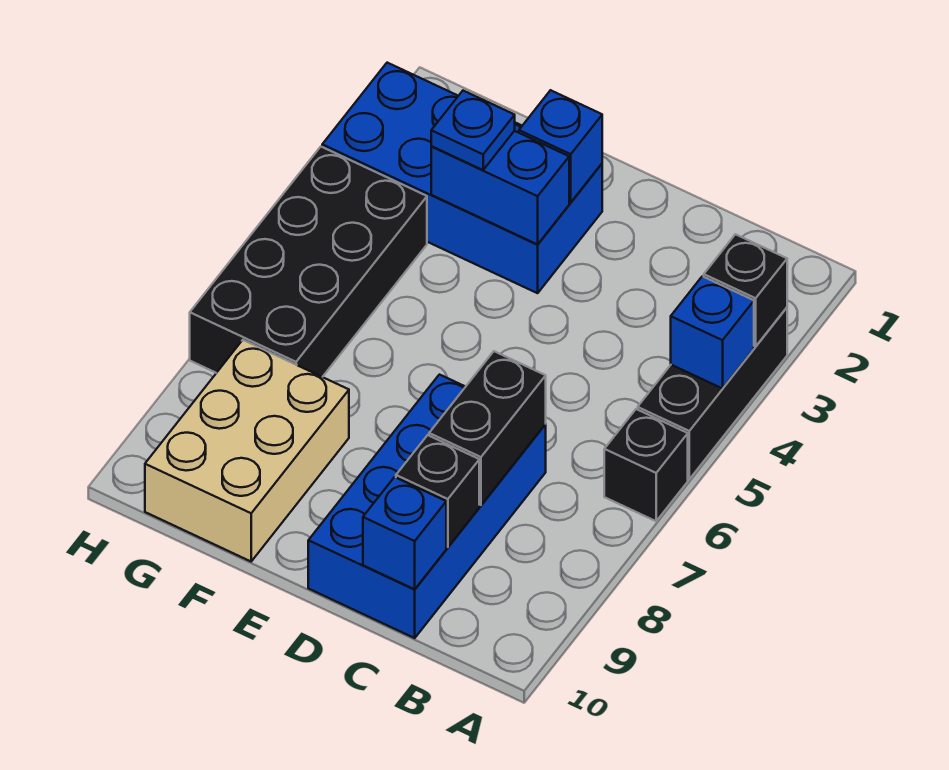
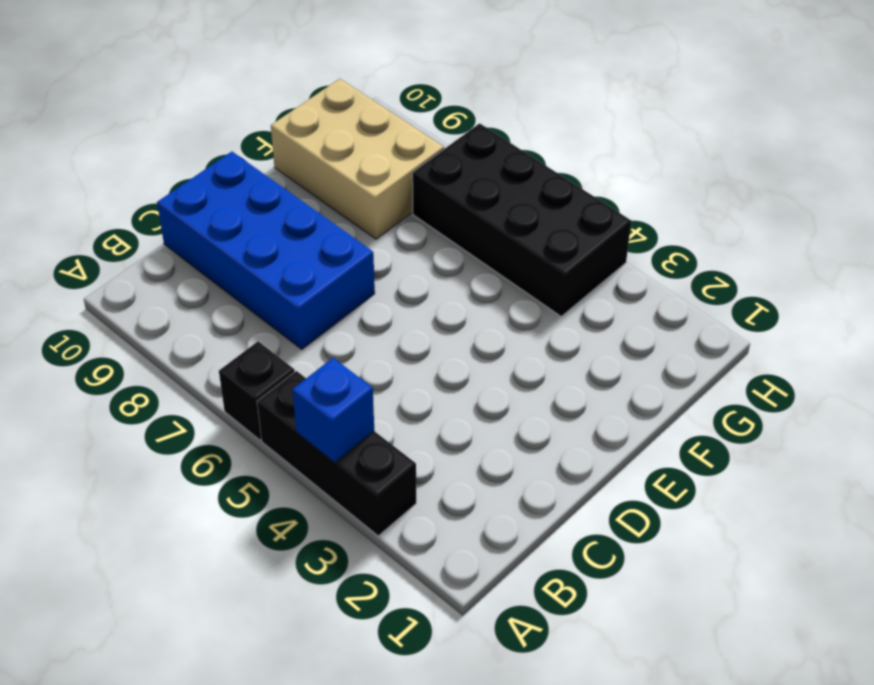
none -> blue 2x4 brick [322,63,602,293]
none -> black 1x1 brick [704,234,787,346]
none -> black 1x2 brick [429,351,546,505]

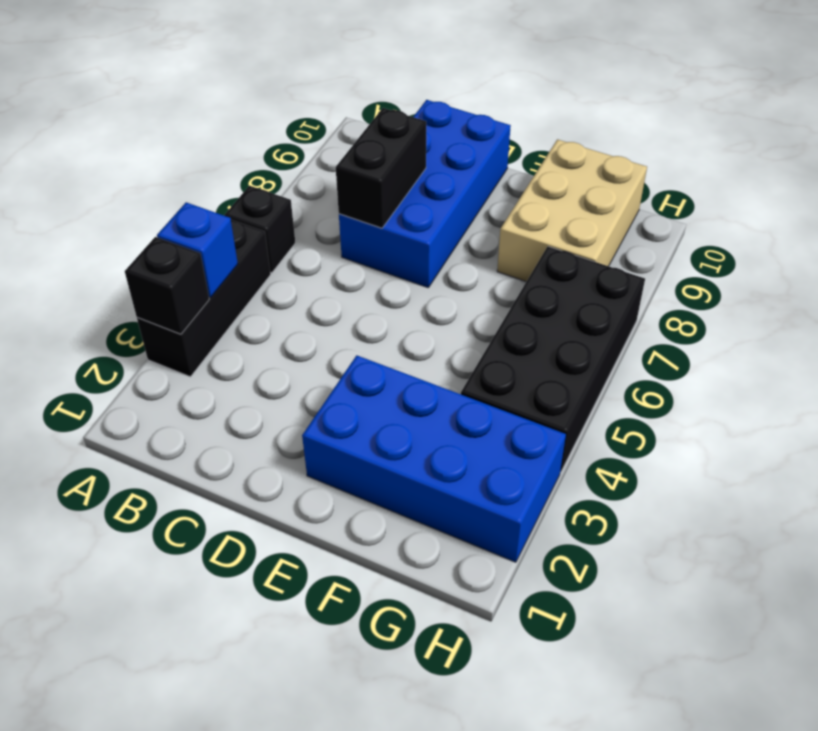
none -> black 1x1 brick [396,435,479,547]
none -> blue 1x1 brick [363,477,446,589]
none -> blue 1x1 brick [519,90,602,202]

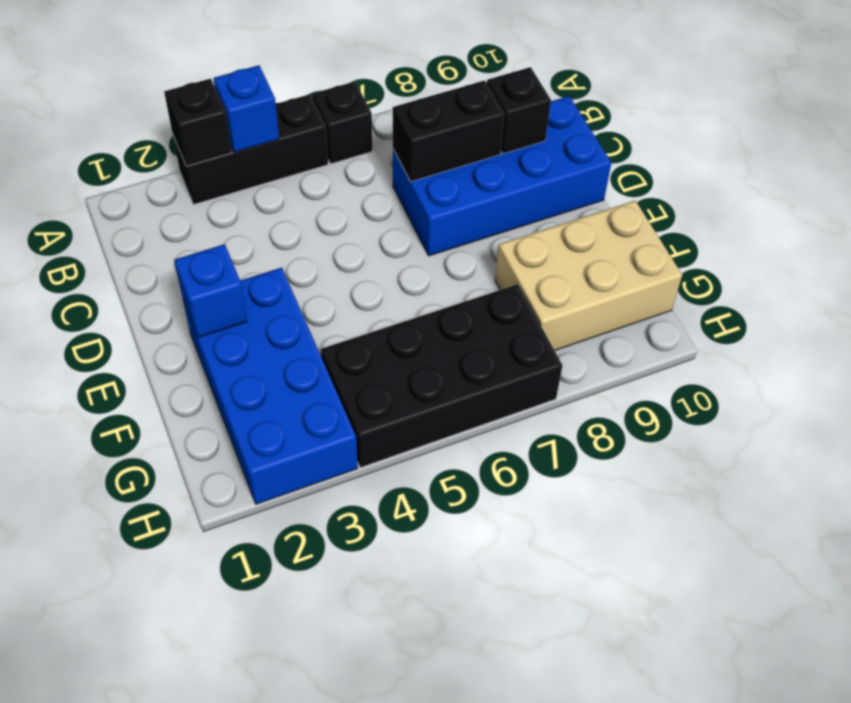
none -> blue 1x1 brick [363,477,446,589]
none -> blue 1x2 brick [431,131,569,244]
none -> blue 1x1 plate [431,91,515,170]

